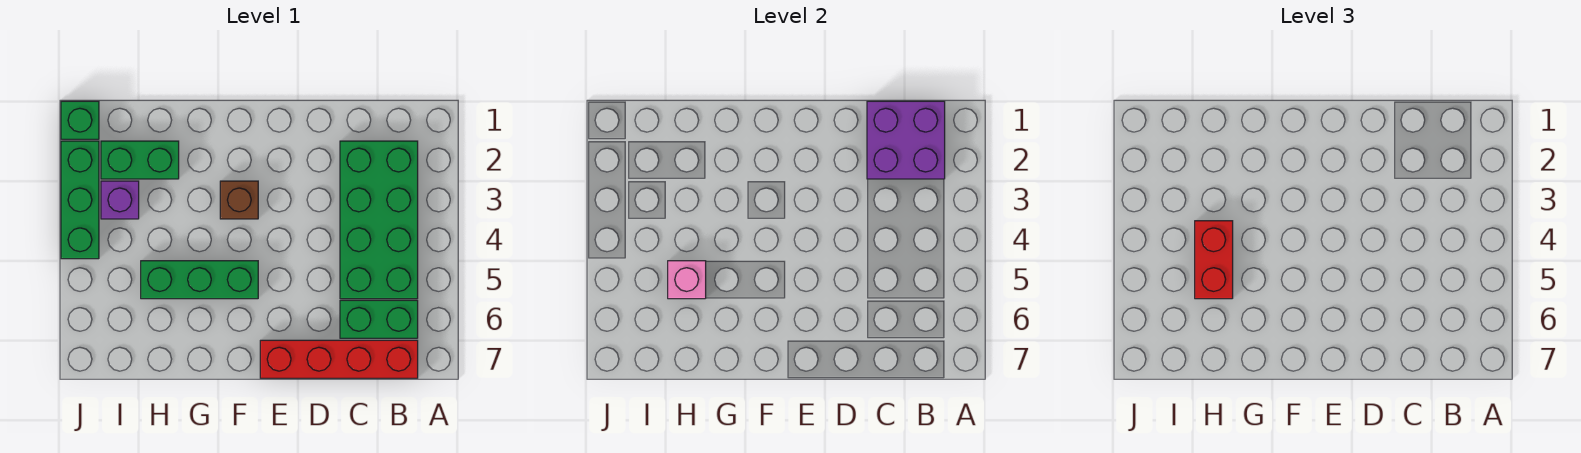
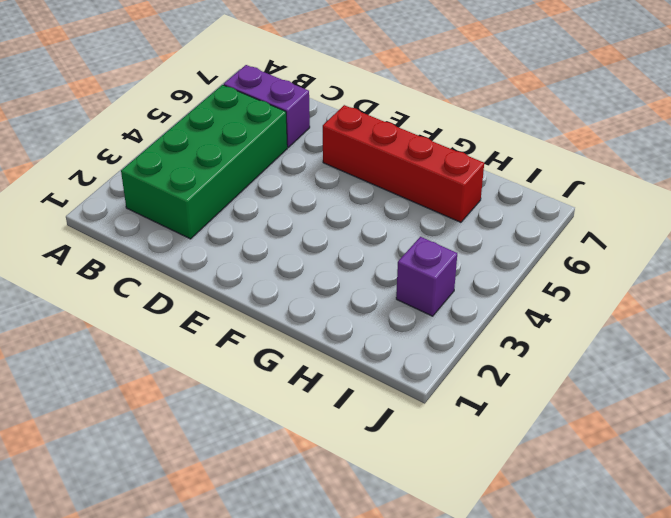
purple 1x2 brick [224,65,310,147] -> green 1x2 brick [340,300,418,338]
red 1x4 brick [323,105,484,222] -> red 1x4 brick moved to [260,340,418,378]
none -> brown 1x1 brick [220,181,258,219]
none -> green 1x3 brick [141,261,258,299]
none -> green 1x2 brick [101,141,179,179]

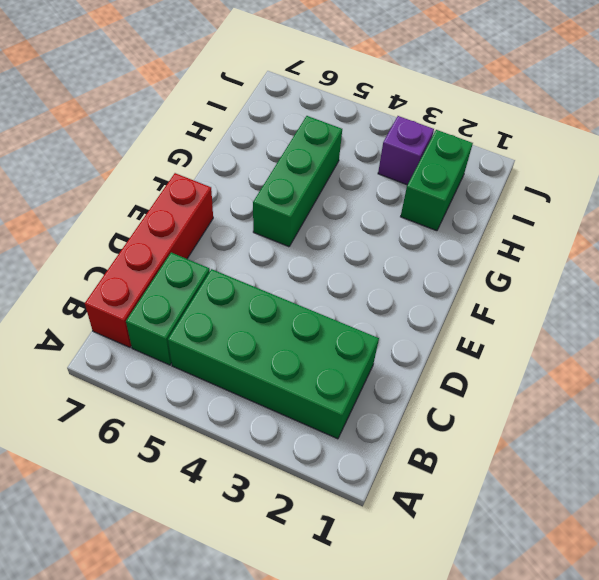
none -> brown 1x1 brick [220,181,258,219]
none -> green 1x1 brick [61,101,99,139]
none -> green 1x3 brick [61,141,99,259]

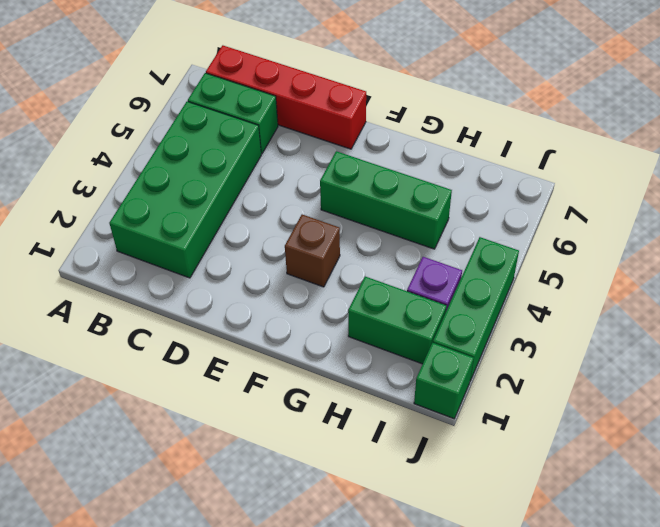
none -> purple 2x2 brick [867,101,945,179]
none -> pink 1x1 brick [668,261,706,299]
none -> red 1x2 brick [1195,221,1233,299]

